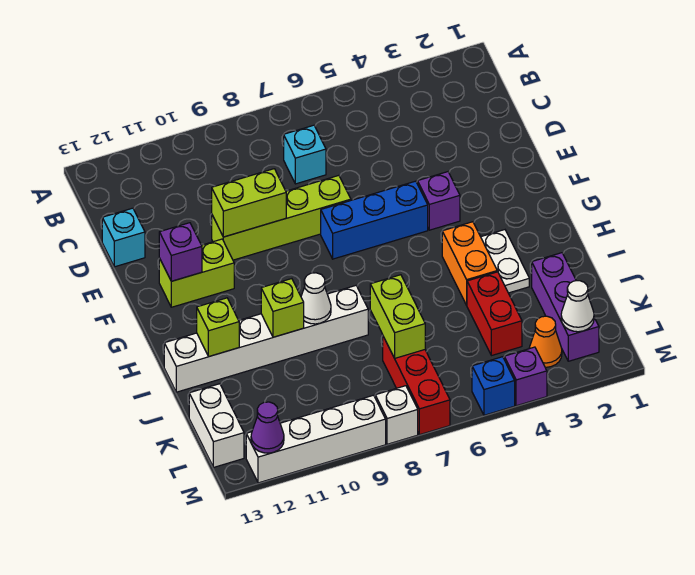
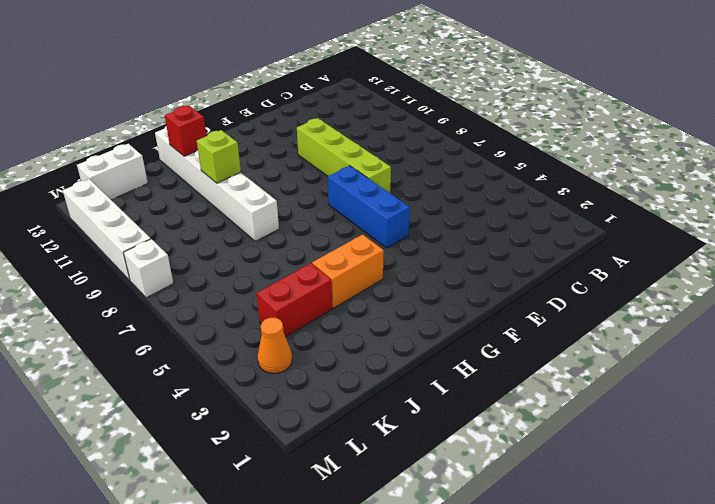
red 1x1 brick [165,105,206,156] -> lime 1x1 brick [197,298,239,357]
none -> cyan 1x1 brick [284,125,326,184]
none -> cyan 1x1 brick [102,208,145,267]
none -> purple 1x1 brick [418,172,460,230]

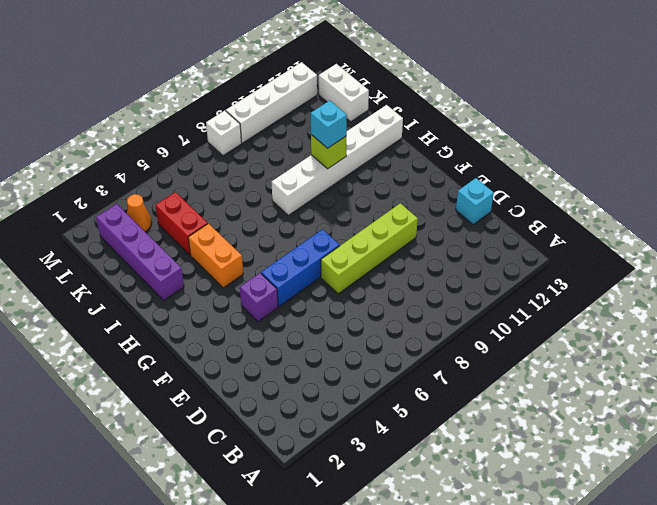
purple 1x4 brick [96,204,184,300] -> purple 1x3 brick [532,253,599,361]
cyan 1x1 brick [311,101,347,148] -> cyan 1x1 brick moved to [284,125,326,184]
none -> lime 1x2 brick [159,239,234,307]
none -> white 1x2 plate [481,230,529,293]
none -> red 1x3 brick [383,336,450,435]

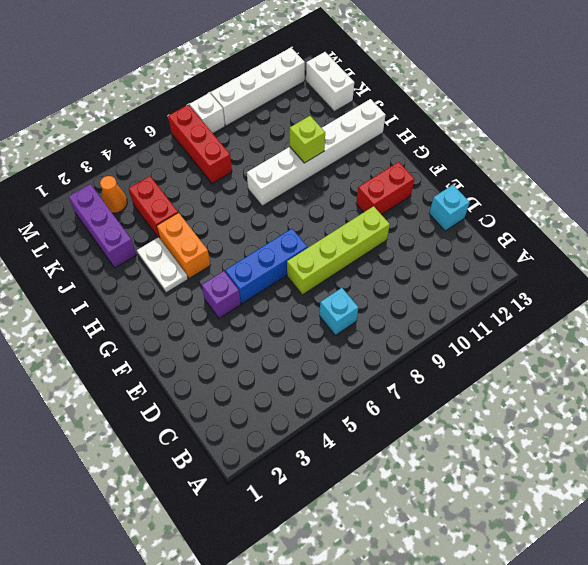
red 1x2 brick [356,162,414,215] -> lime 1x2 brick [159,239,234,307]
none -> purple 1x1 brick [504,347,547,406]
none -> blue 1x1 brick [472,357,515,415]
none -> lime 1x2 brick [212,169,286,237]

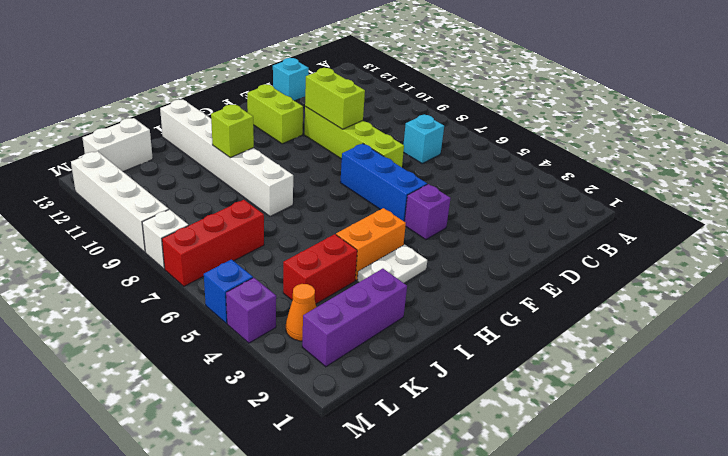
none -> purple 1x1 brick [159,223,202,281]
none -> white 1x1 cone [301,273,331,324]
none -> lime 1x1 brick [197,298,239,357]

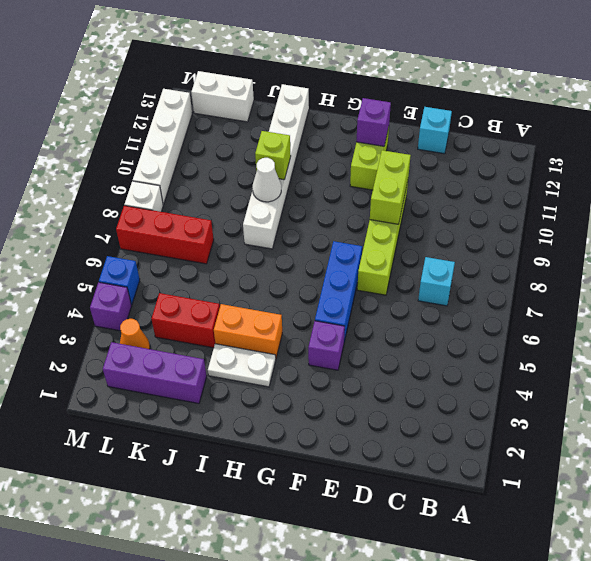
none -> lime 1x1 brick [197,298,239,357]
none -> lime 1x2 brick [370,275,425,358]
none -> white 1x1 cone [561,281,594,332]

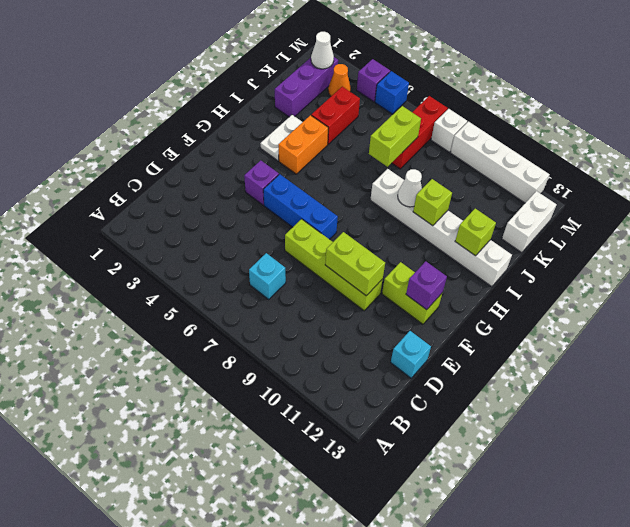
none -> purple 1x1 cone [251,402,284,453]

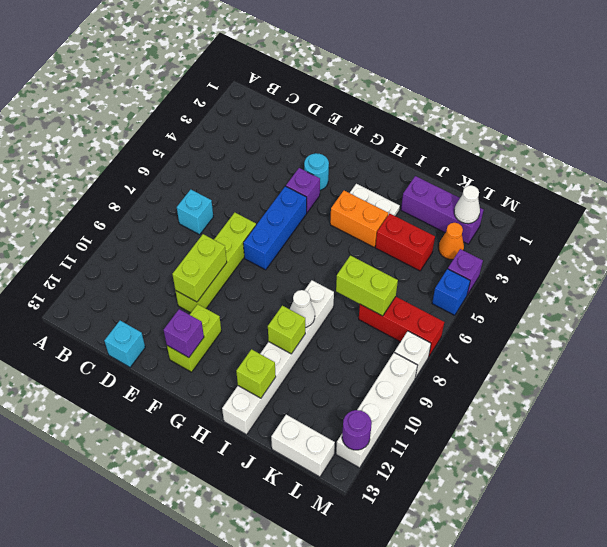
cyan 1x1 round brick [304,153,329,190] -> none
purple 1x1 round brick [342,410,372,450] -> purple 1x1 cone [251,402,284,453]

